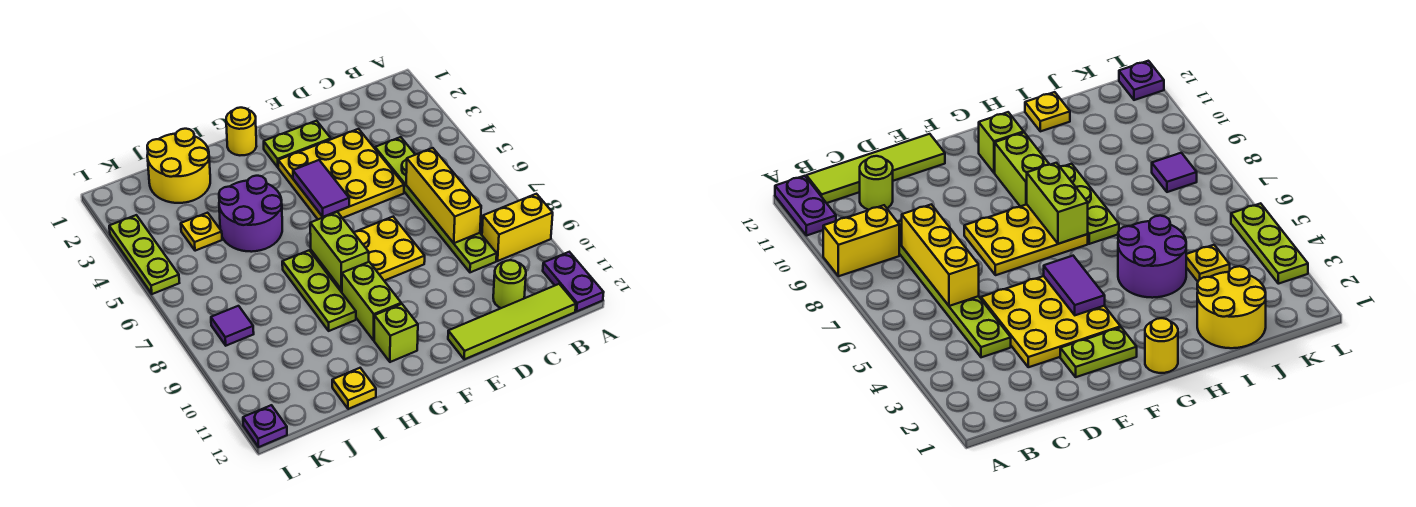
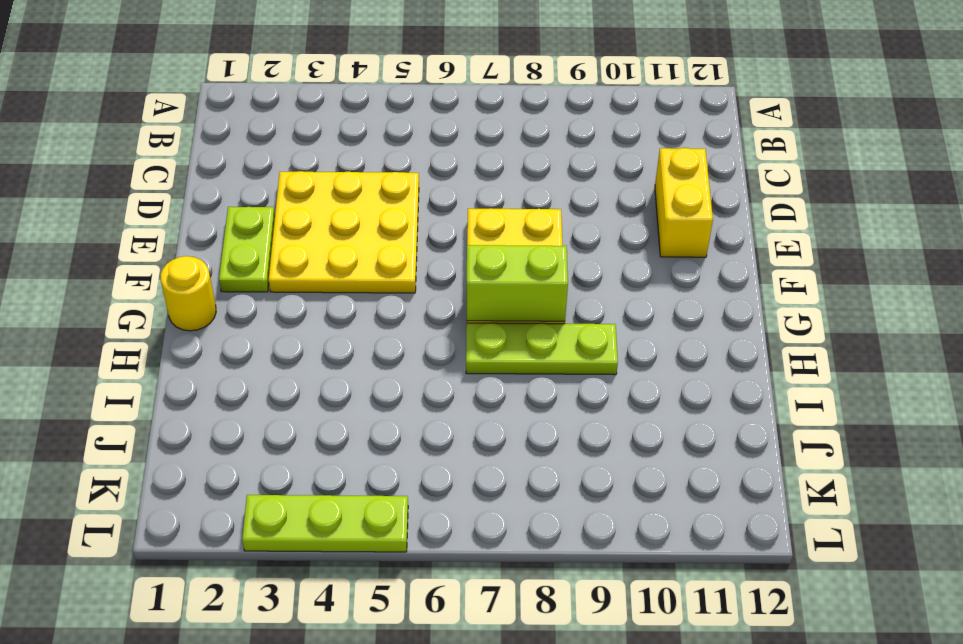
yellow 1x2 brick [655,148,713,257] -> yellow 1x2 brick moved to [482,194,553,261]
none -> purple 1x2 plate [543,252,604,311]
none -> lime 1x4 tile [448,284,576,359]
none -> lime 1x6 plate [375,137,497,272]

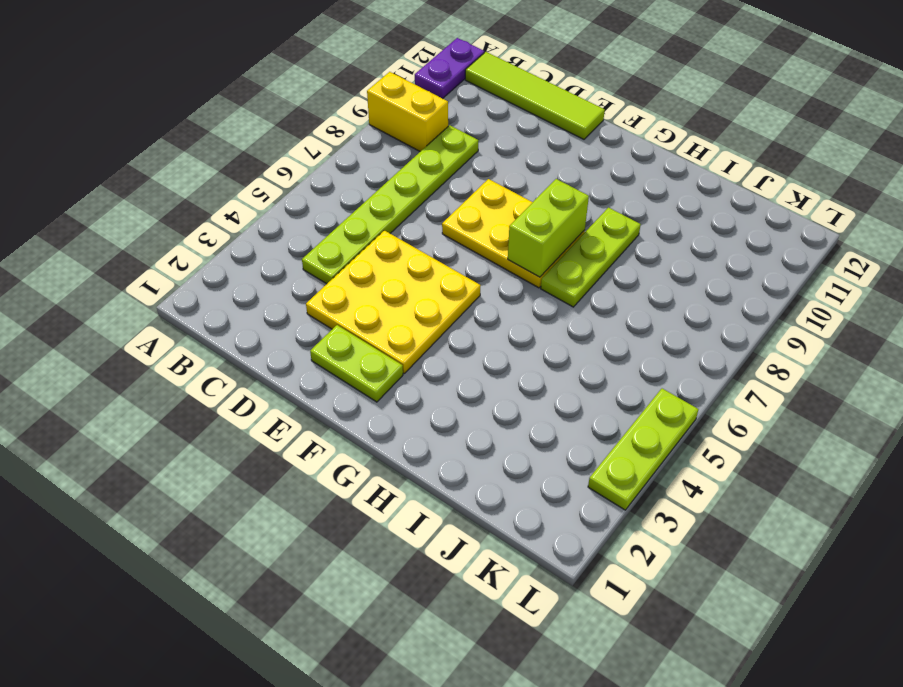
none -> lime 1x1 round brick [493,260,526,308]
none -> yellow 1x1 round brick [226,108,256,155]
none -> lime 1x2 brick [342,262,401,340]

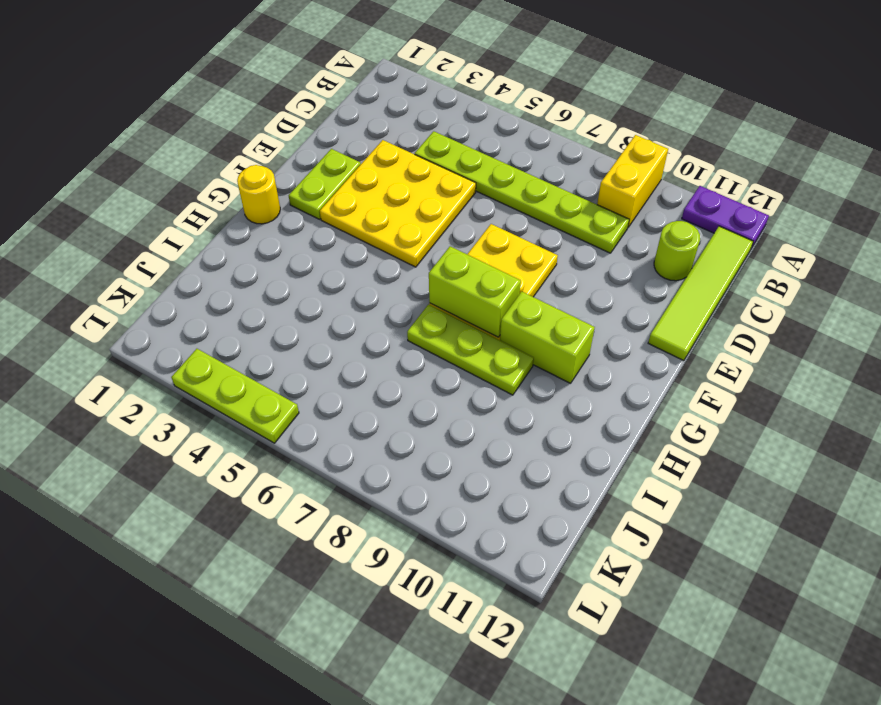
none -> lime 1x1 brick [374,304,418,362]
none -> purple 2x2 round brick [219,176,282,252]
none -> yellow 2x2 round brick [147,129,210,203]

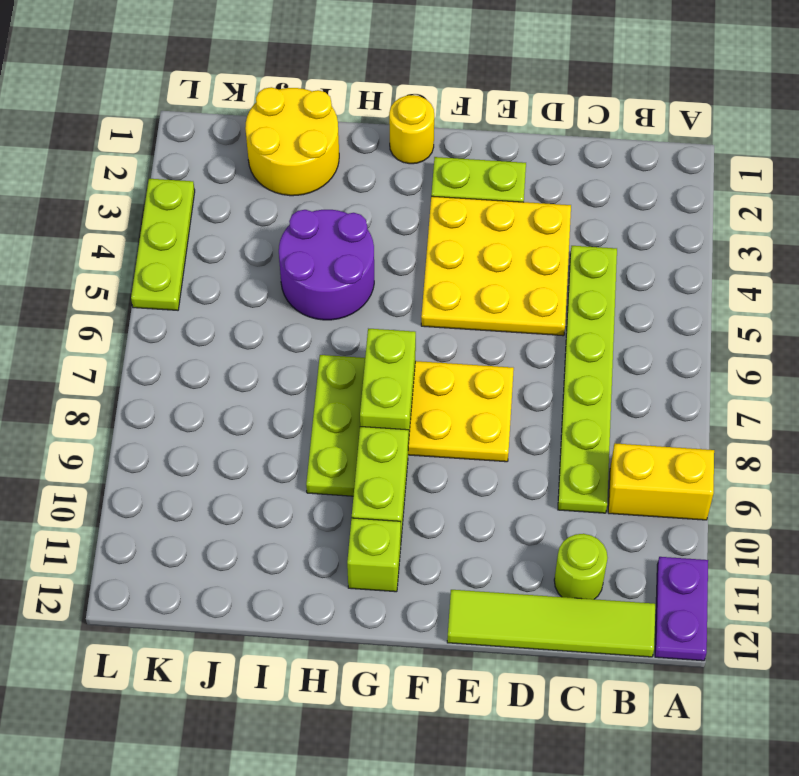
none -> yellow 1x1 plate [332,368,376,409]
none -> yellow 1x1 plate [181,213,222,251]
none -> purple 1x1 tile [211,306,254,346]

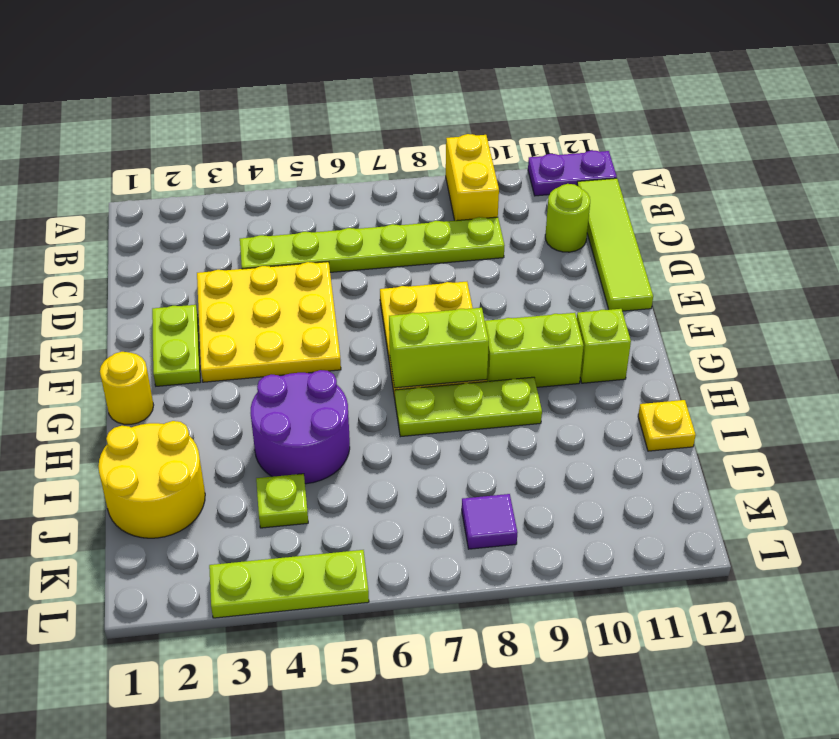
lime 1x1 plate [256,474,308,528] -> yellow 1x1 plate [181,213,222,251]
none -> purple 1x1 plate [243,405,287,447]
none -> yellow 1x3 brick [406,148,481,243]
none -> purple 1x2 tile [293,160,349,217]

